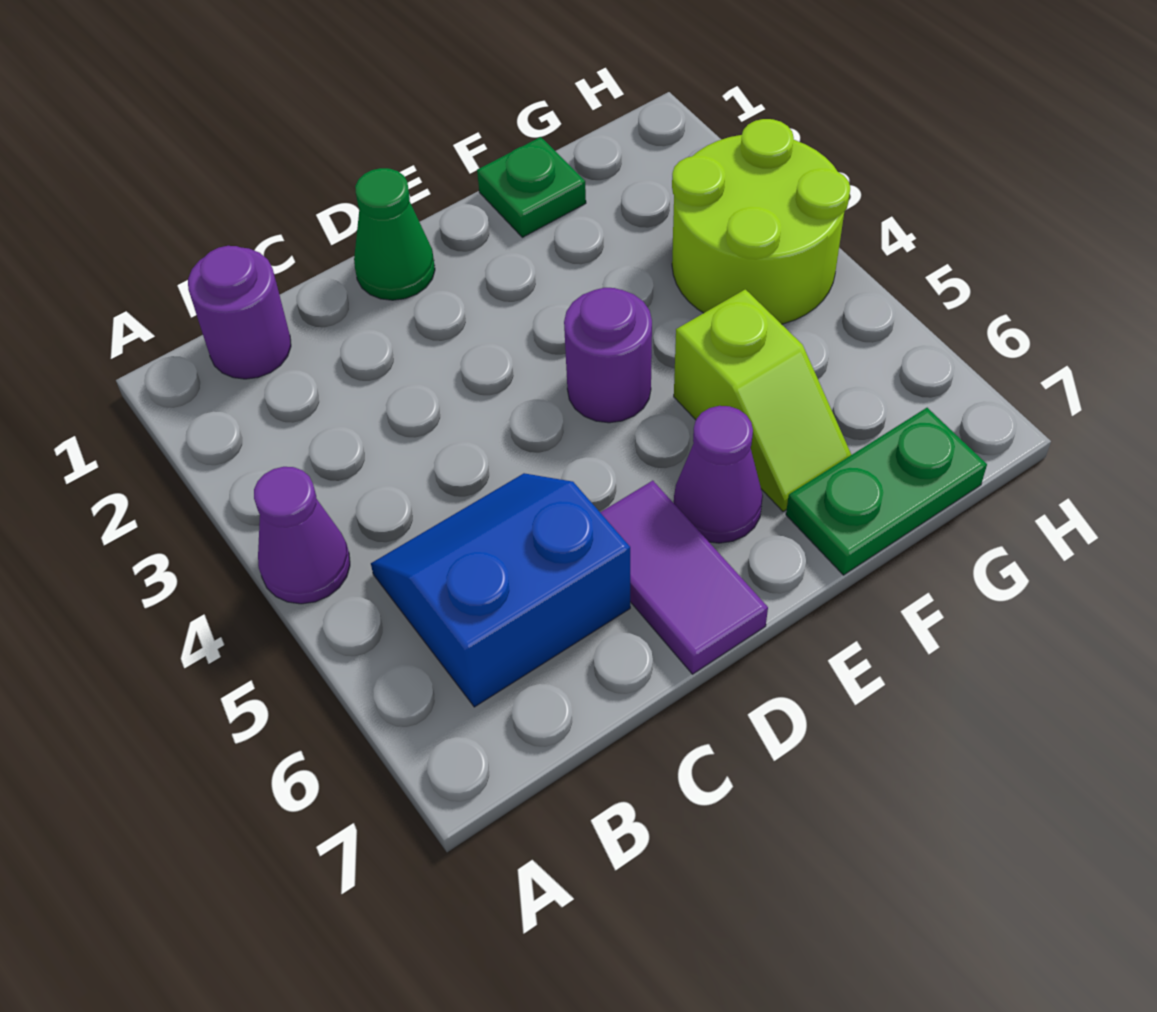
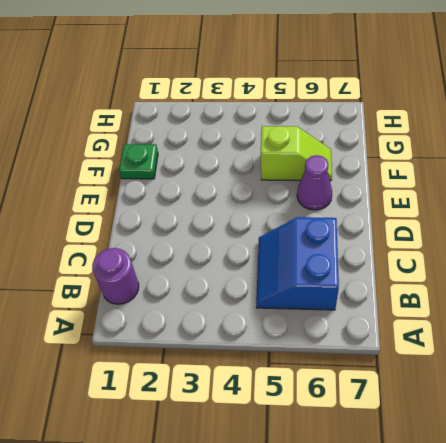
none -> purple 1x1 cone [254,467,350,604]
none -> green 1x1 cone [354,168,435,300]

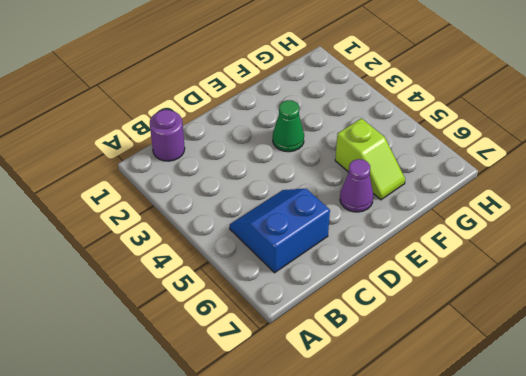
green 1x1 cone [273,100,304,152] -> green 1x1 cone moved to [354,168,435,300]
none -> purple 1x1 cone [254,467,350,604]
none -> purple 1x2 tile [600,481,768,674]

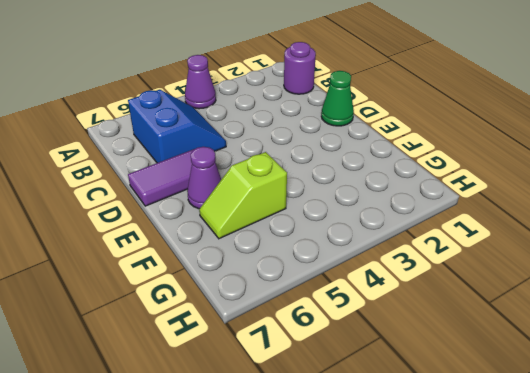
none -> purple 1x1 round brick [564,288,652,423]
none -> green 1x1 plate [477,137,586,237]

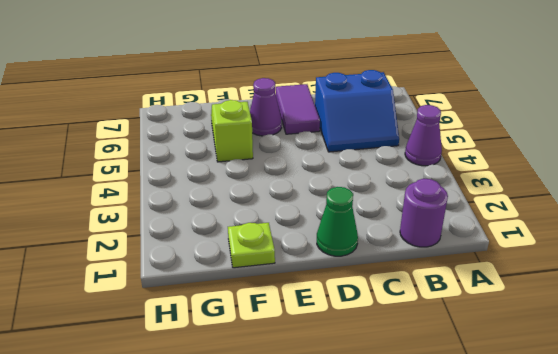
lime 1x1 plate [228,223,275,268] -> green 1x1 plate [477,137,586,237]
none -> purple 1x1 round brick [564,288,652,423]
none -> green 1x2 plate [786,408,987,575]

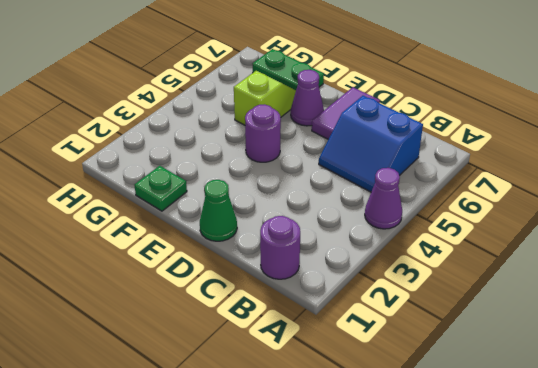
none -> lime 2x2 round brick [672,119,850,324]

